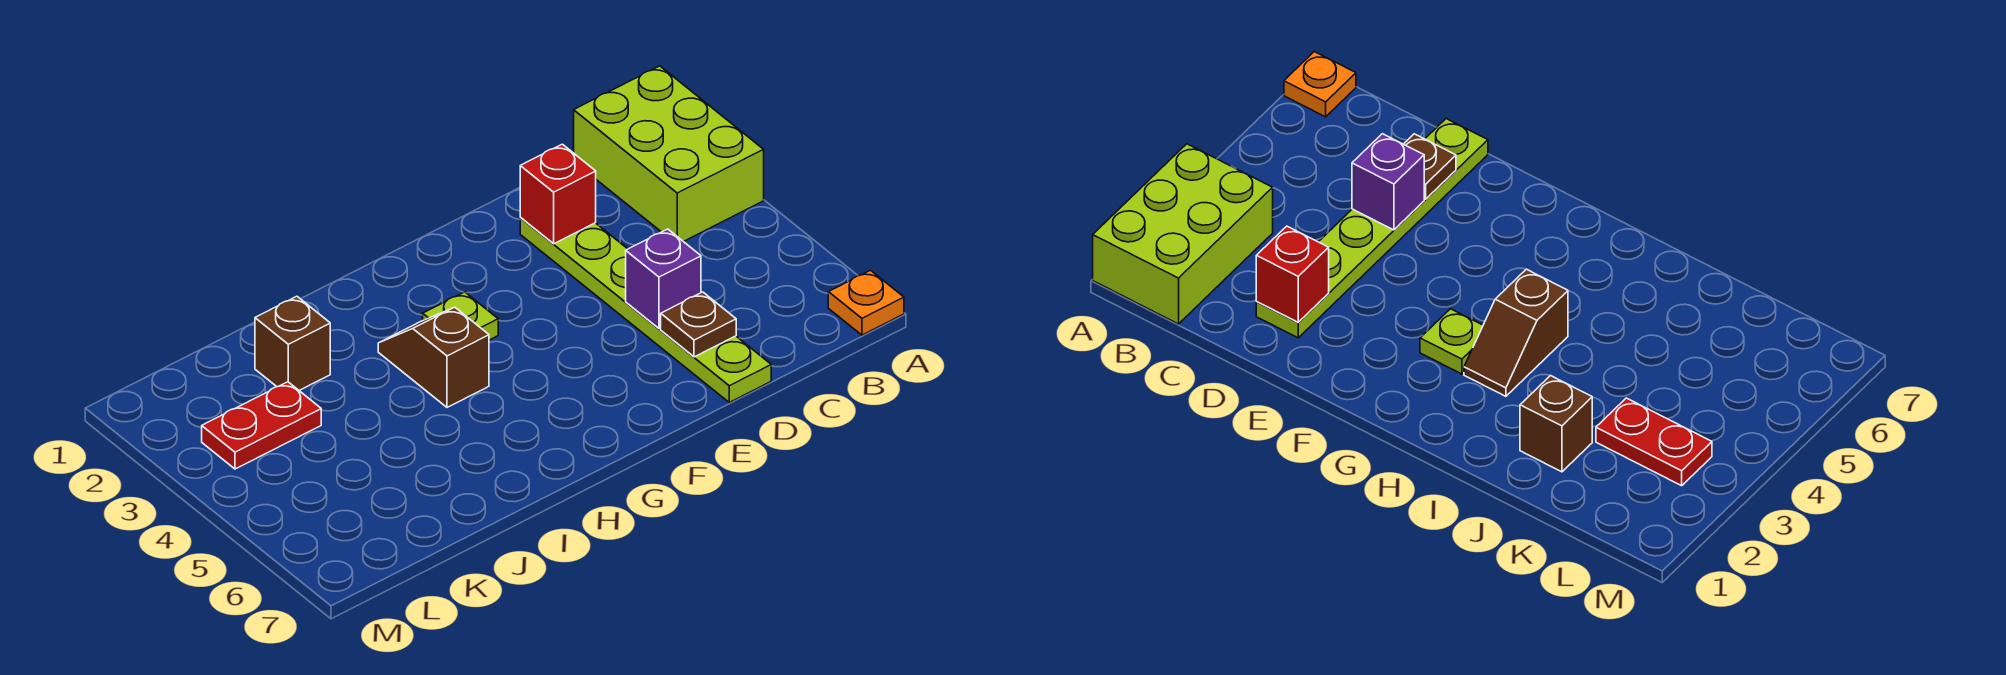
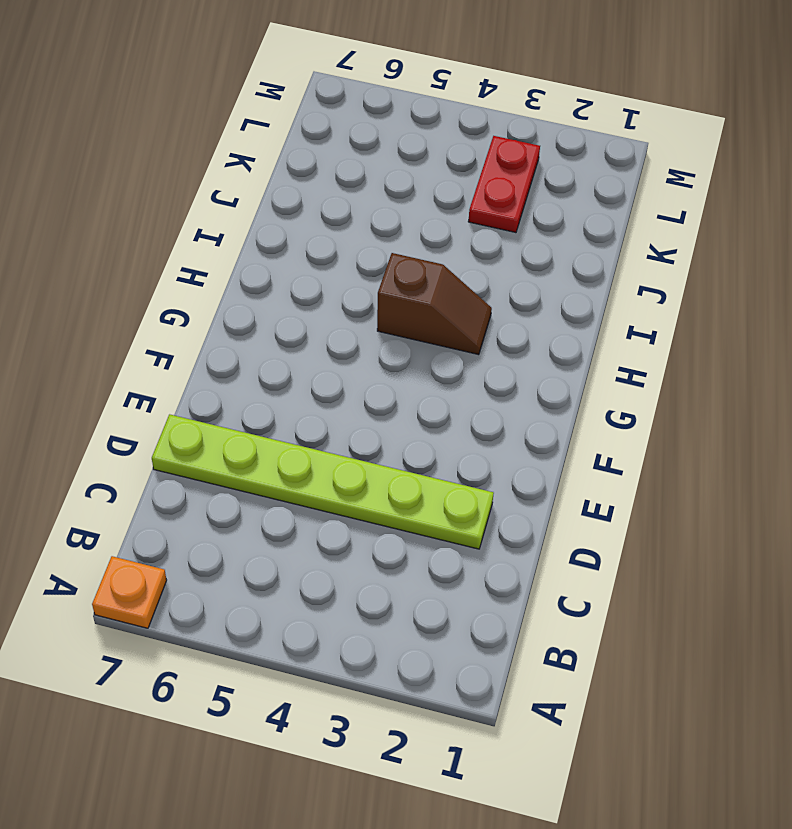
none -> lime 2x3 brick [574,66,764,242]
none -> lime 1x1 plate [423,292,498,340]

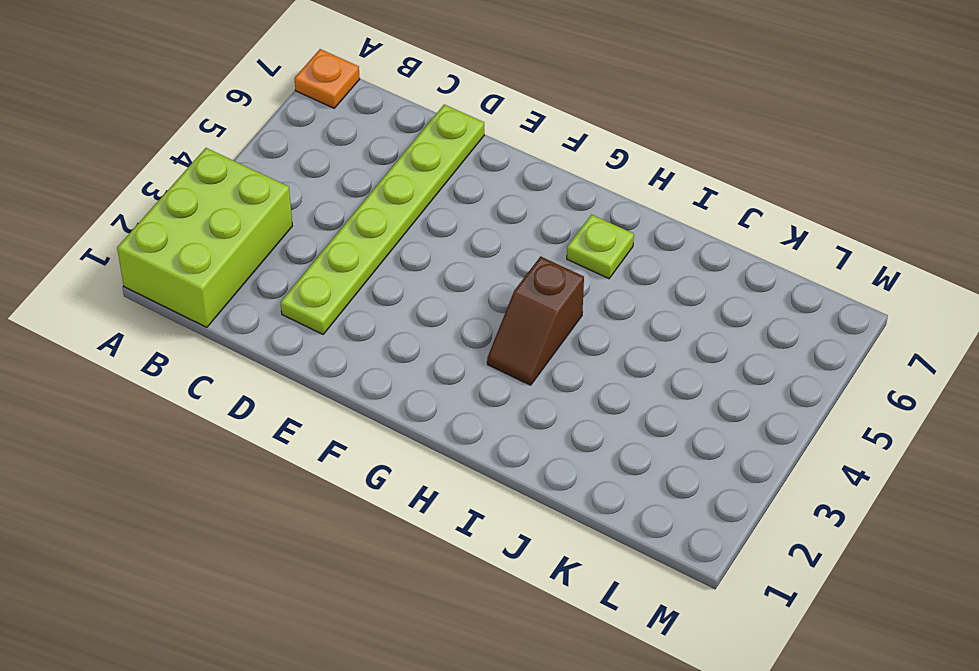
lime 1x1 plate [567,215,634,279] -> lime 1x1 plate moved to [423,292,498,340]
none -> brown 1x1 brick [255,296,330,390]
none -> red 1x2 plate [202,382,321,469]

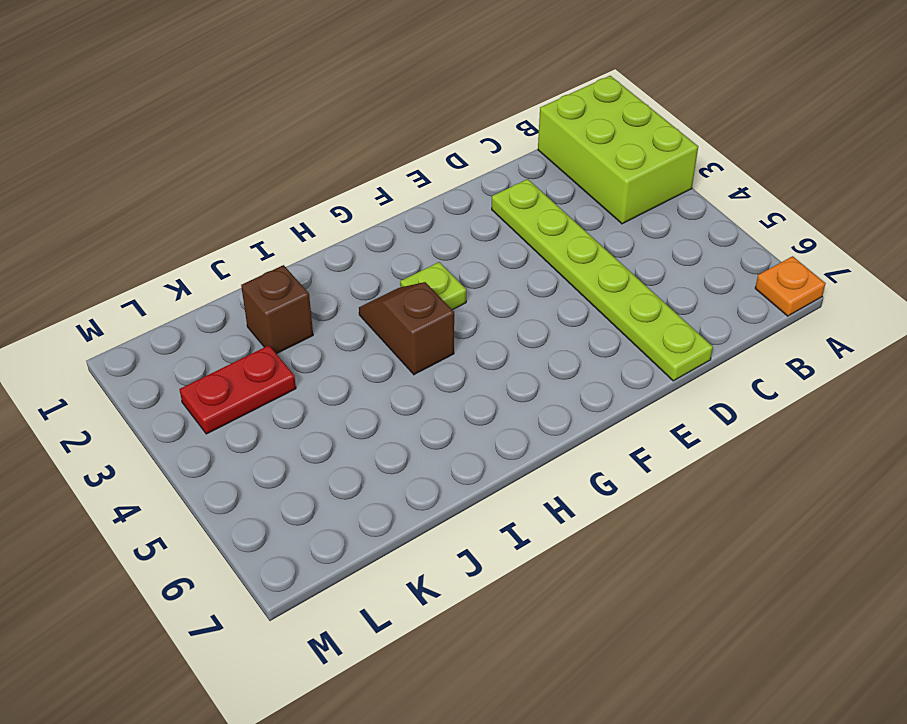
none -> red 1x1 brick [520,144,596,244]
none -> purple 1x1 brick [626,229,701,329]

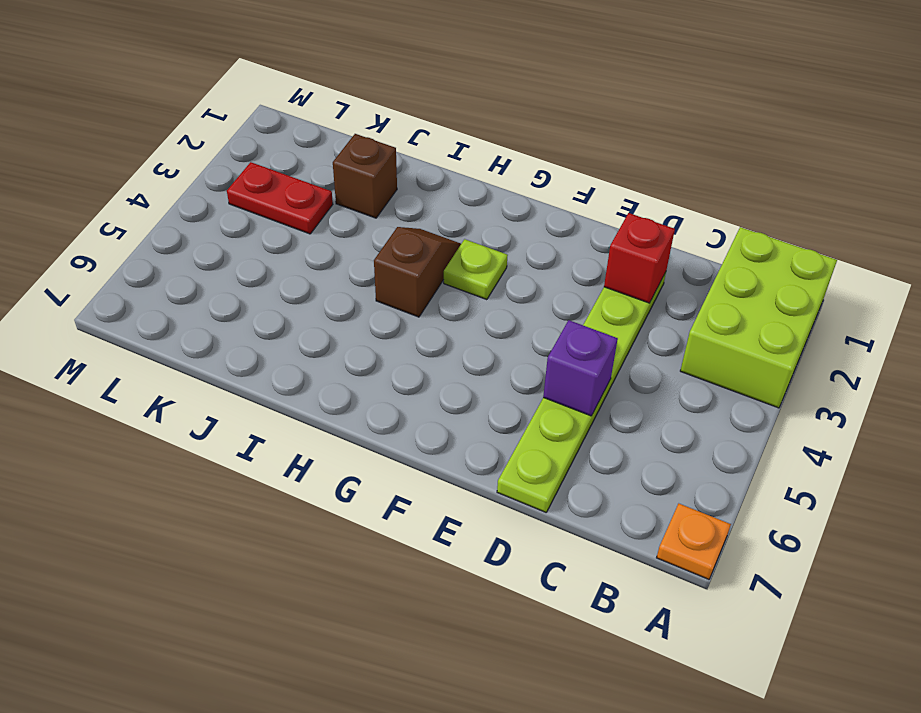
none -> brown 1x1 plate [661,292,736,357]

